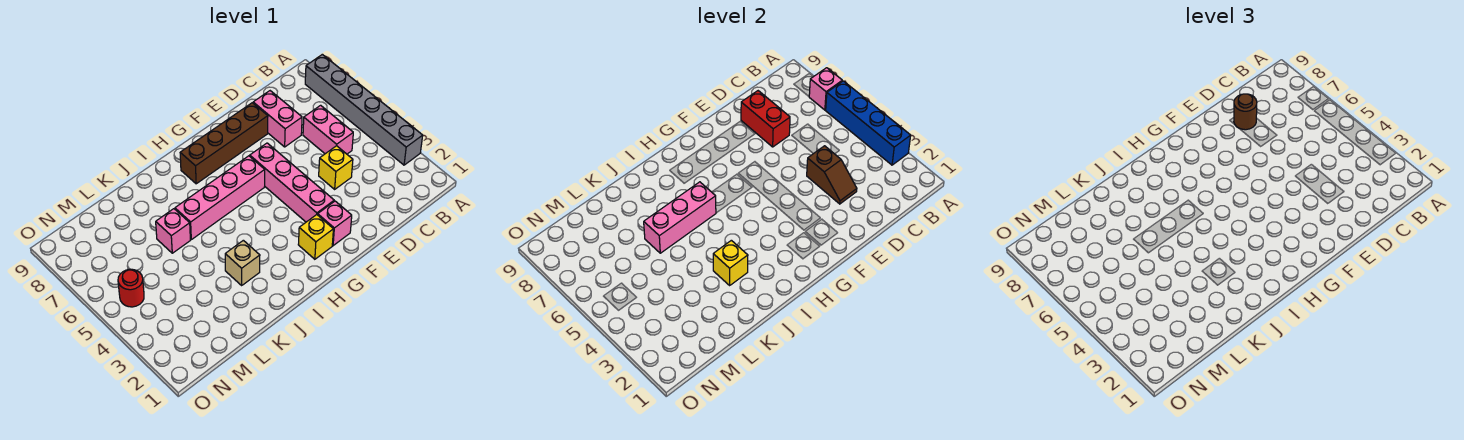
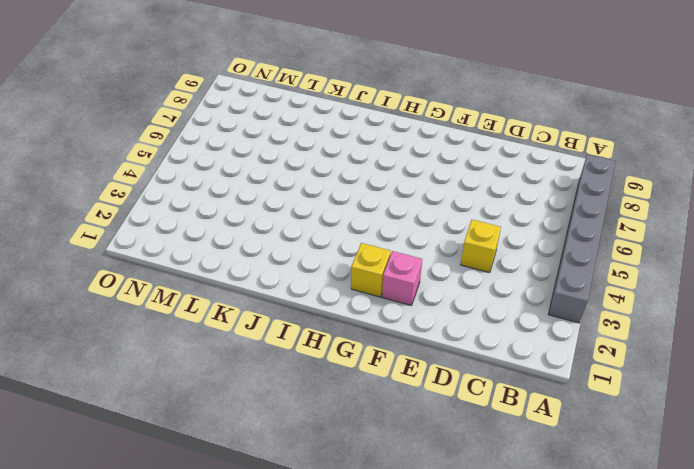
none -> pink 1x2 brick [303,105,353,154]
none -> pink 1x2 brick [253,91,302,147]
none -> brown 1x4 brick [180,103,268,184]

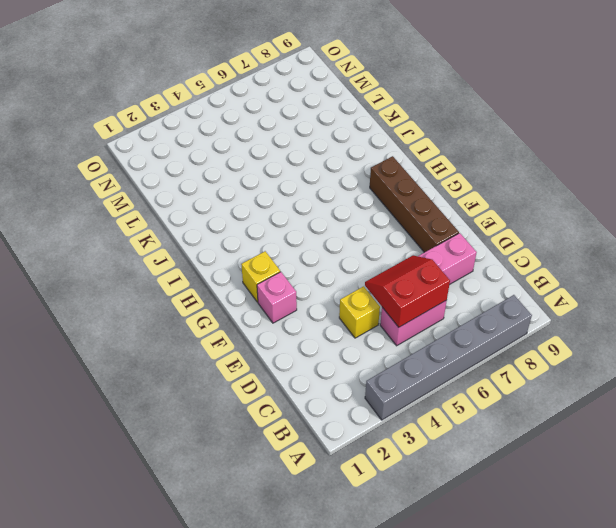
red 2x2 slope [365,255,450,327] -> none
none -> pink 1x4 brick [250,143,334,222]
none -> pink 1x4 brick [175,156,265,240]
none -> tan 1x1 brick [225,240,260,285]

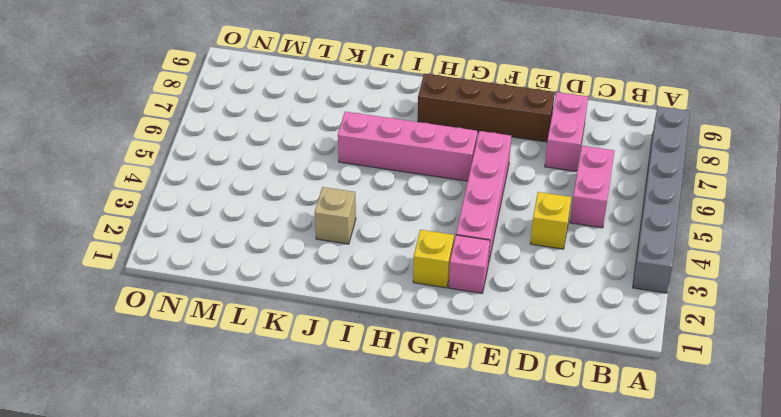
none -> pink 1x1 brick [156,209,190,253]
none -> red 1x1 round brick [118,269,144,307]
none -> blue 1x4 brick [826,81,911,165]

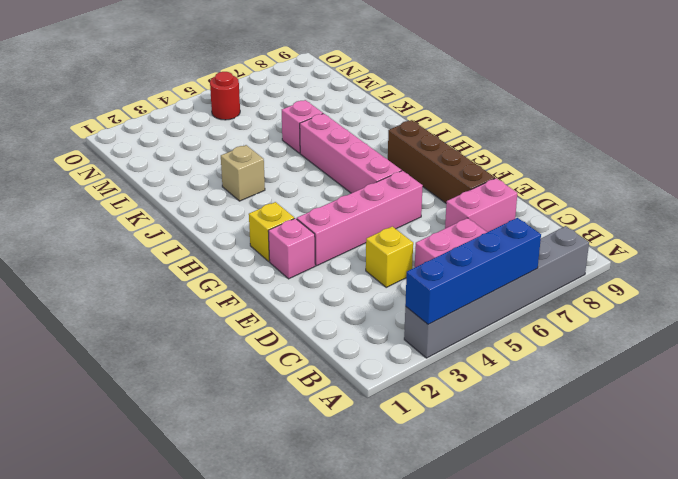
none -> pink 1x1 brick [809,68,842,110]
none -> brown 1x2 slope [807,146,857,204]
none -> red 1x2 brick [741,91,790,147]

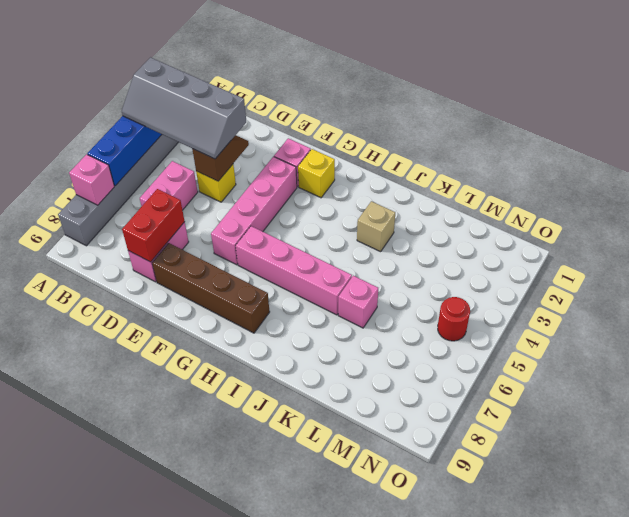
grey 2x4 slope [122,57,246,159] -> none
none -> pink 1x3 brick [644,182,716,253]
none -> yellow 1x1 brick [713,240,748,285]
none -> brown 1x1 round brick [1234,94,1257,130]

